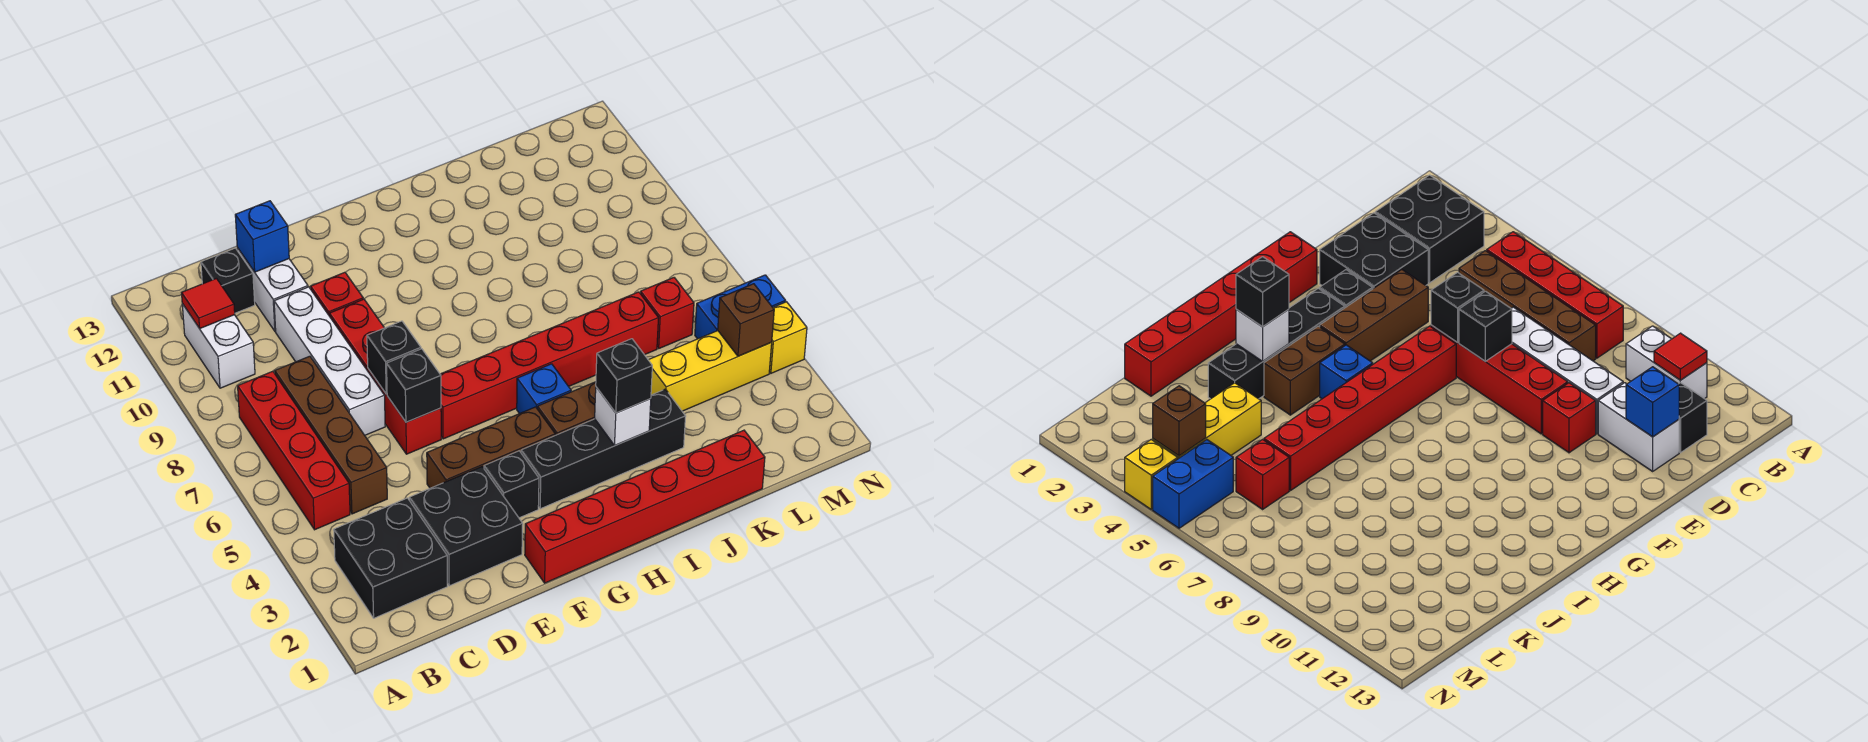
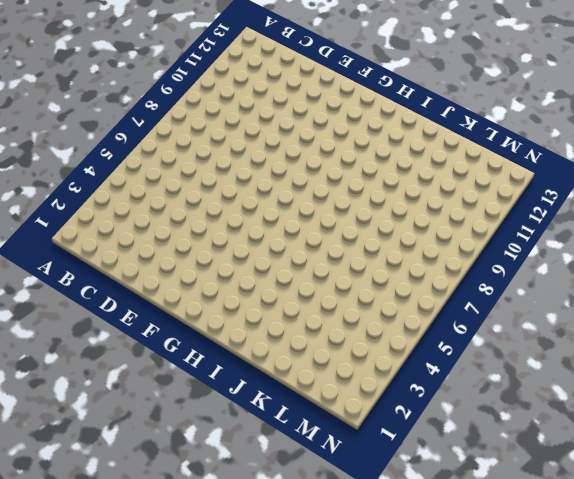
none -> black 2x2 brick [334,498,447,618]
none -> red 1x4 brick [238,371,350,530]
none -> white 1x2 brick [182,304,255,388]

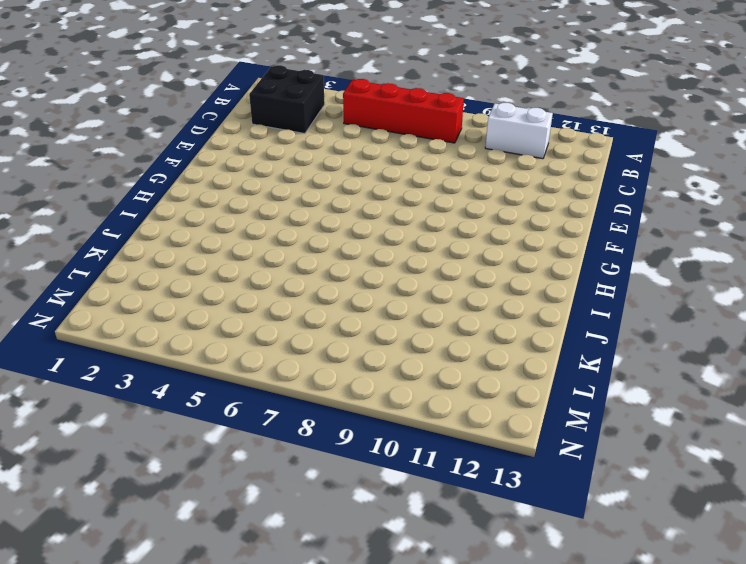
none -> brown 1x4 brick [275,356,387,514]
none -> black 1x1 brick [201,248,255,313]
none -> black 2x2 brick [409,467,523,586]

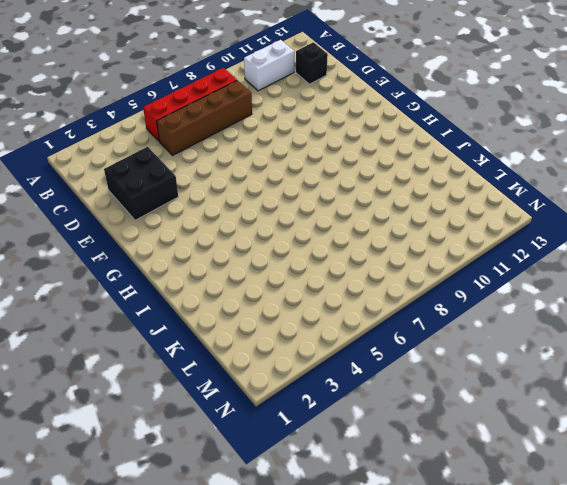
none -> black 2x2 brick [334,498,447,618]
none -> white 1x4 brick [274,287,385,435]
none -> white 1x2 brick [237,248,308,331]

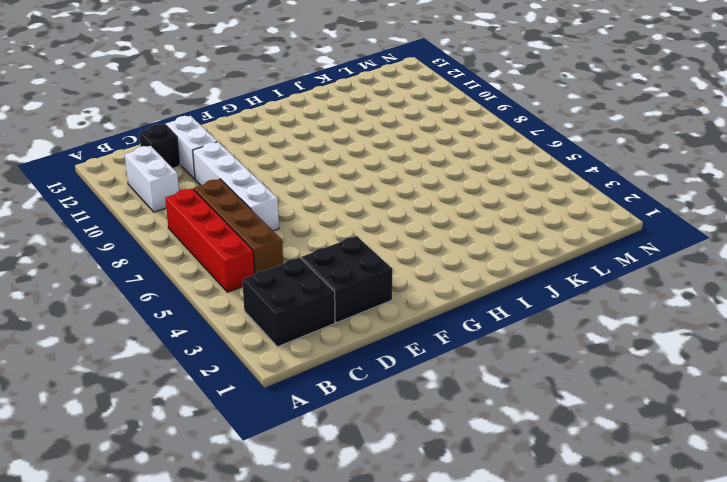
none -> brown 1x3 brick [427,407,555,488]
none -> red 1x4 brick [329,299,441,454]
none -> red 1x1 brick [311,272,363,316]

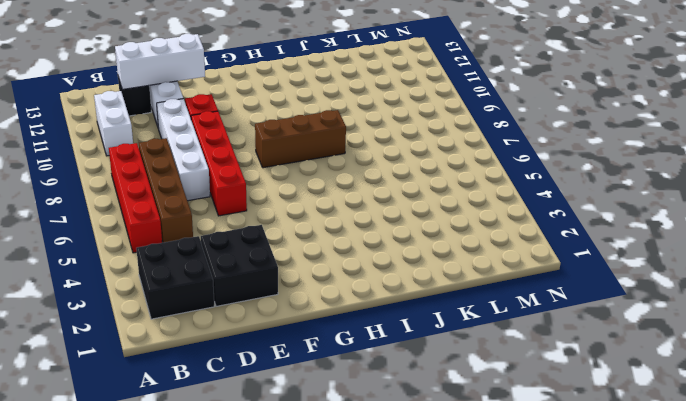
white 1x3 brick [115,34,205,90] -> blue 1x1 brick [235,201,289,272]
brown 1x3 brick [255,110,346,168] -> brown 1x3 brick moved to [427,407,555,488]
none -> red 1x6 brick [525,430,765,583]
none -> black 1x1 brick [484,451,539,518]
none -> red 1x6 brick [440,292,658,439]

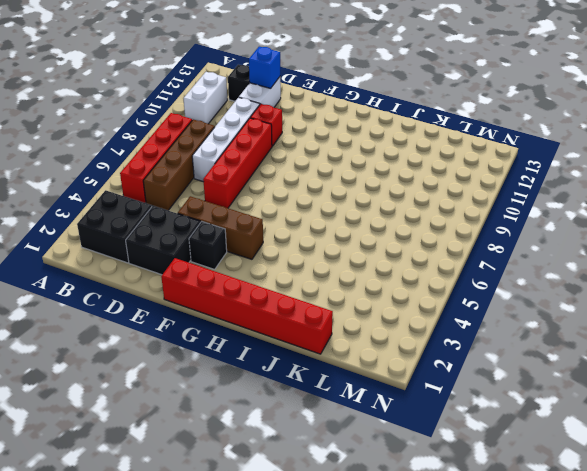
none -> red 1x6 brick [440,292,658,439]
none -> black 1x4 brick [521,389,686,509]
none -> brown 1x2 brick [537,382,596,435]

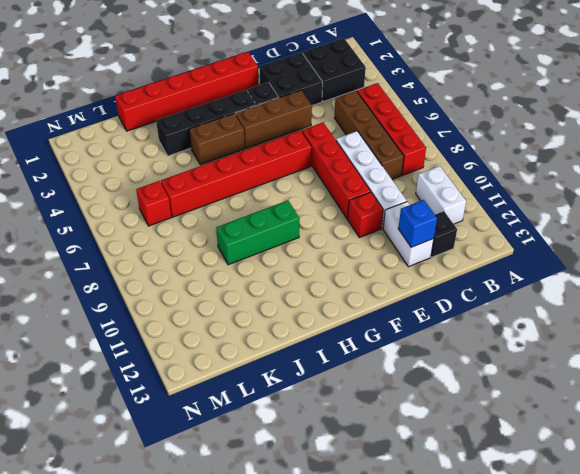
green 1x3 brick [216,201,299,265] -> none
none -> blue 1x1 brick [517,364,571,414]
none -> yellow 1x3 brick [649,331,772,411]
none -> blue 1x2 brick [695,275,786,339]

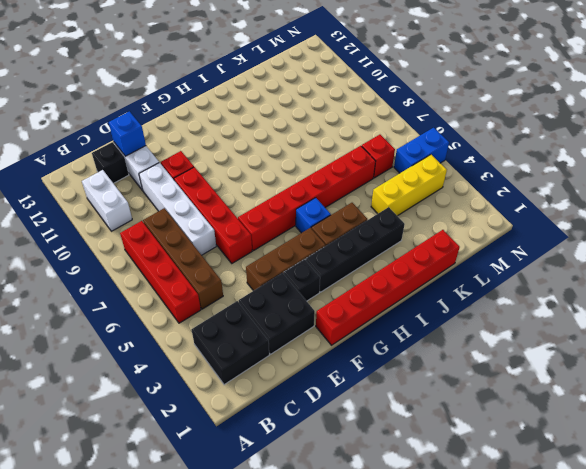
none -> yellow 1x1 brick [769,302,807,373]
none -> red 1x1 tile [182,278,235,328]
none -> black 1x1 brick [387,349,441,422]

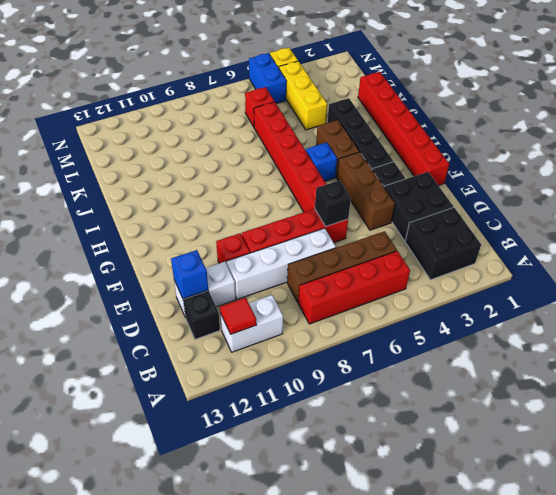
none -> black 1x1 brick [367,321,421,394]
none -> white 1x1 brick [595,387,651,445]
none -> brown 1x1 brick [718,284,774,356]

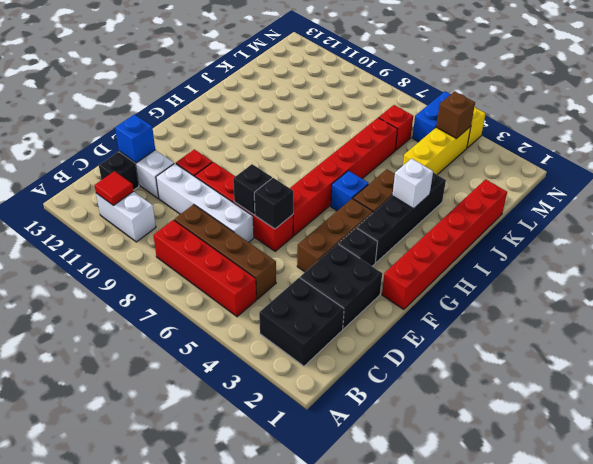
none -> black 1x1 brick [596,339,652,413]

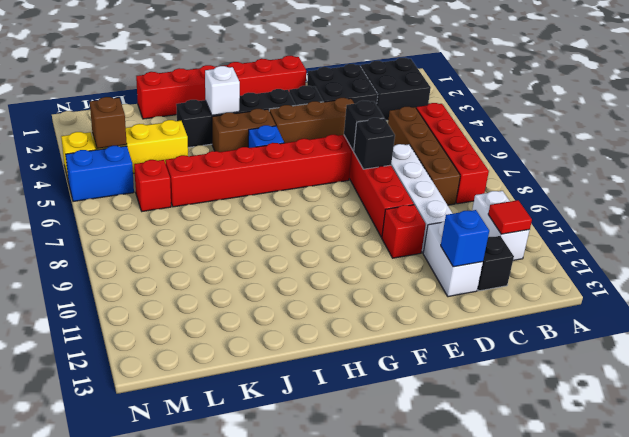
none -> black 1x1 brick [596,339,652,413]

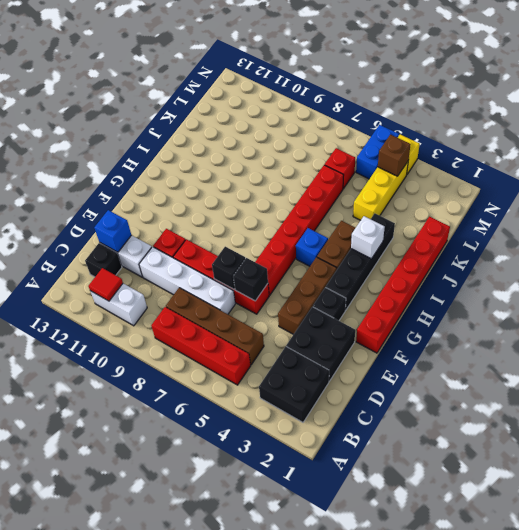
none -> black 1x1 brick [596,339,652,413]

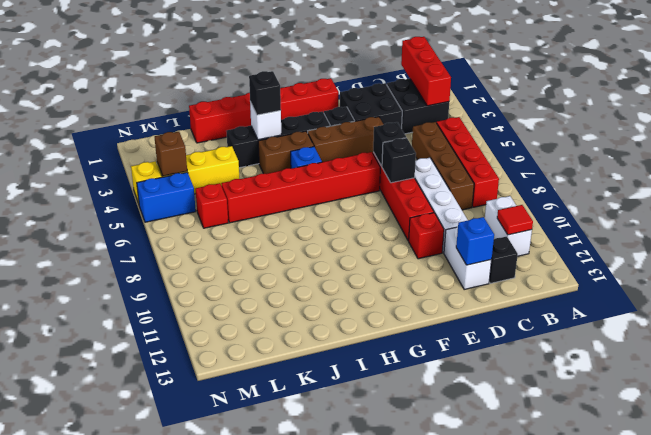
red 1x3 brick [401,37,451,106] -> none

